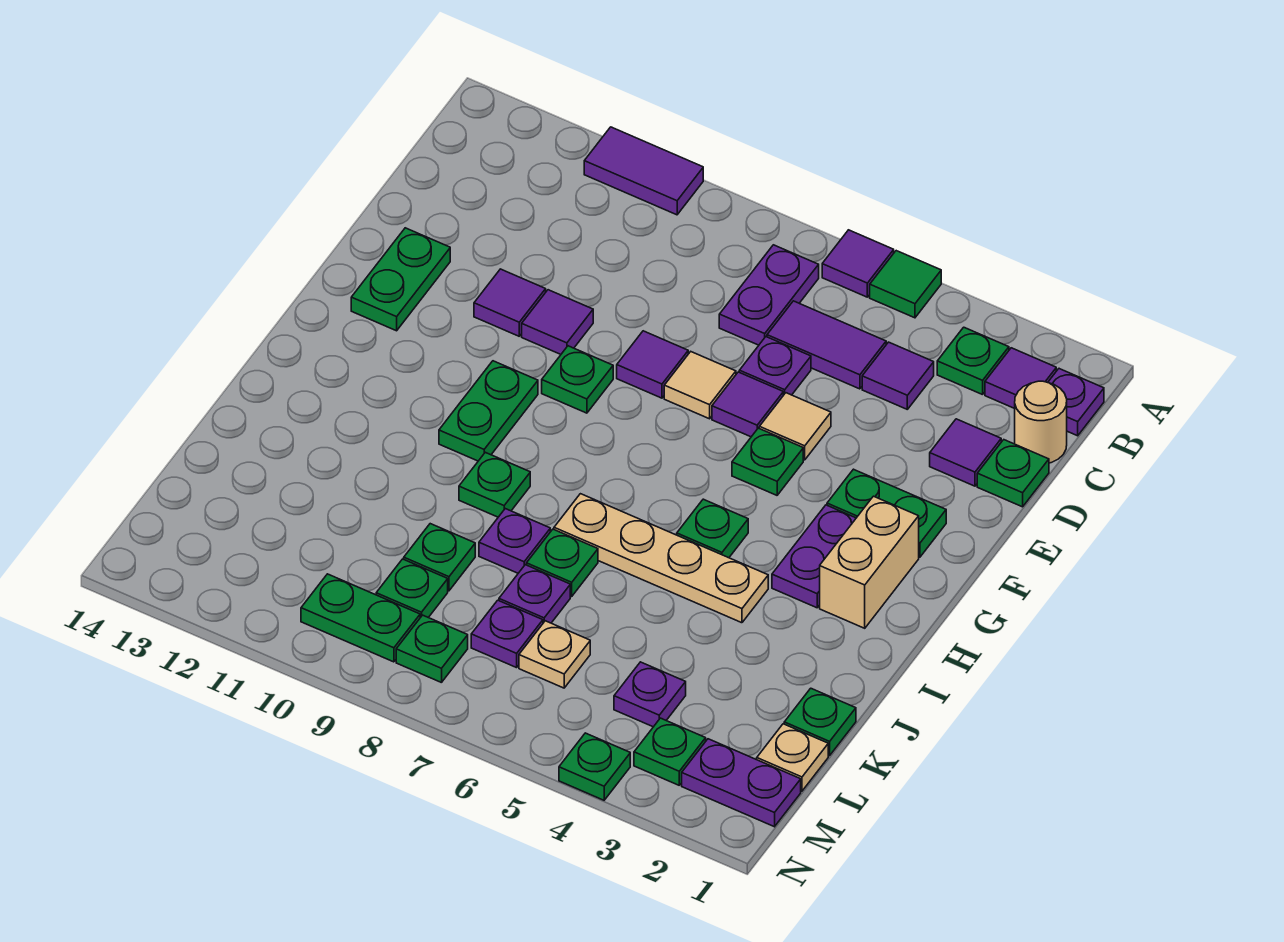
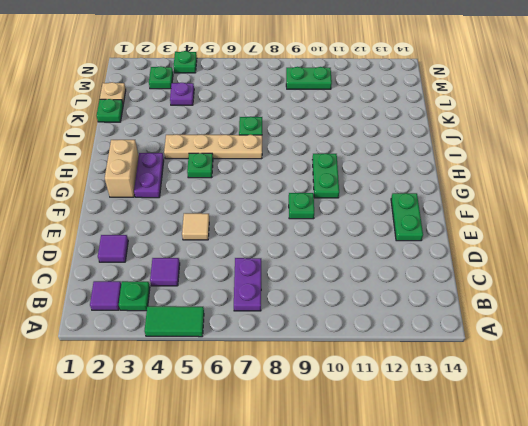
green 1x2 tile [145,306,204,337] -> green 1x1 tile [870,251,941,318]
none -> purple 1x1 tile [822,230,894,297]
none -> purple 1x2 tile [584,127,703,215]
none -> purple 1x1 plate [1048,369,1104,436]
none -> tan 1x1 round brick [1015,381,1067,463]

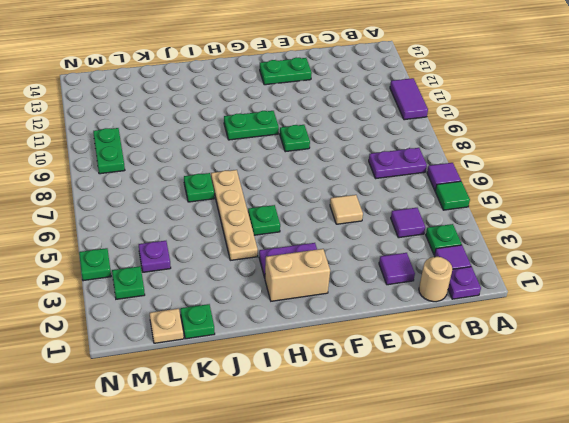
none -> purple 1x2 tile [767,301,886,389]
none -> green 1x1 plate [977,440,1049,507]
none -> purple 1x1 plate [739,337,811,395]
none -> purple 1x1 tile [712,372,783,437]

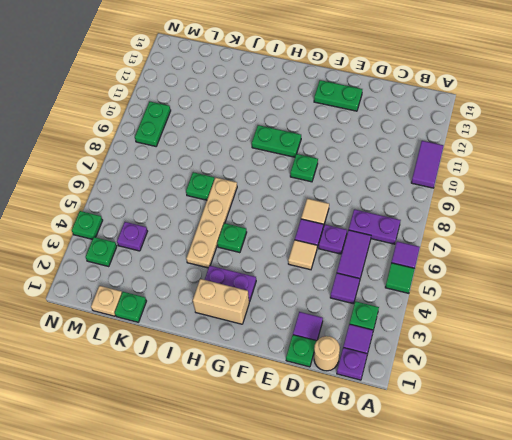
none -> purple 1x1 tile [617,331,688,398]
none -> purple 1x1 tile [522,290,593,354]
none -> purple 1x1 tile [474,269,546,336]
none -> green 1x2 plate [827,469,946,557]

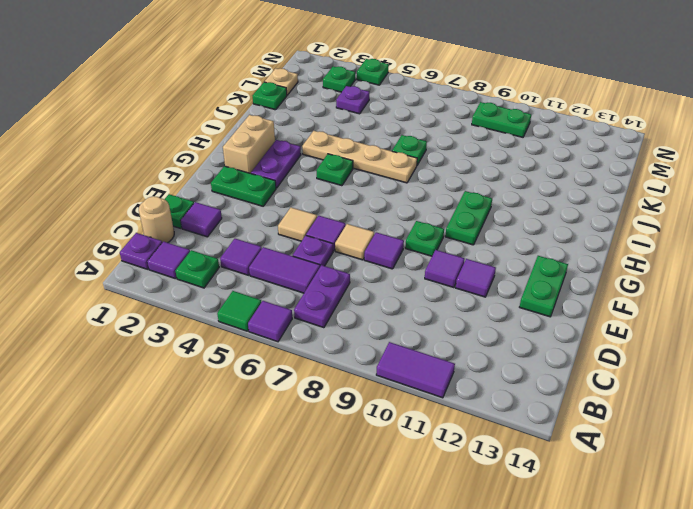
none -> green 1x1 plate [732,428,803,495]
none -> green 1x1 plate [459,452,530,517]
none -> purple 1x1 plate [479,509,550,573]
none -> purple 1x1 plate [499,565,570,623]

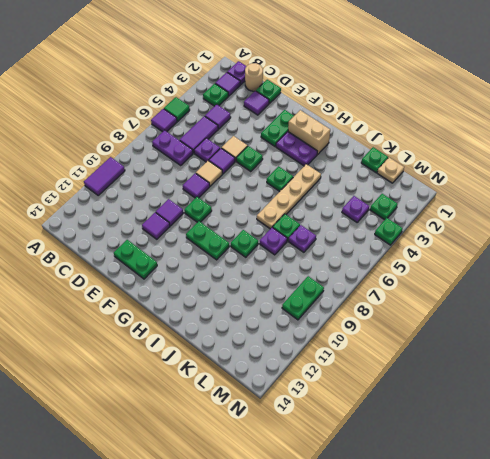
none -> green 1x1 plate [404,524,475,591]
none -> tan 1x1 plate [519,621,590,688]
none -> purple 1x1 plate [471,600,543,668]
none -> green 1x1 plate [376,559,448,618]

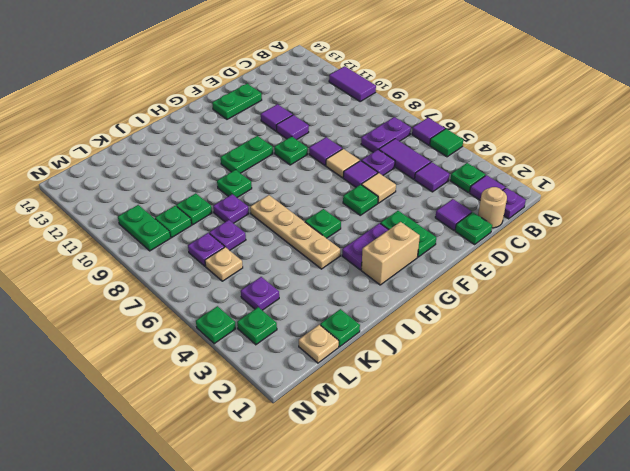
none -> green 1x1 plate [527,529,598,596]
none -> purple 1x2 plate [682,739,801,827]
none -> green 1x1 plate [396,615,468,683]

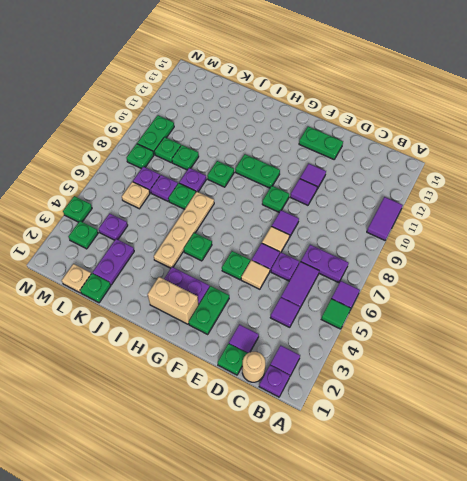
purple 1x2 plate [93,239,134,285] -> purple 1x2 plate moved to [682,739,801,827]
none -> green 1x1 plate [937,327,1009,395]

